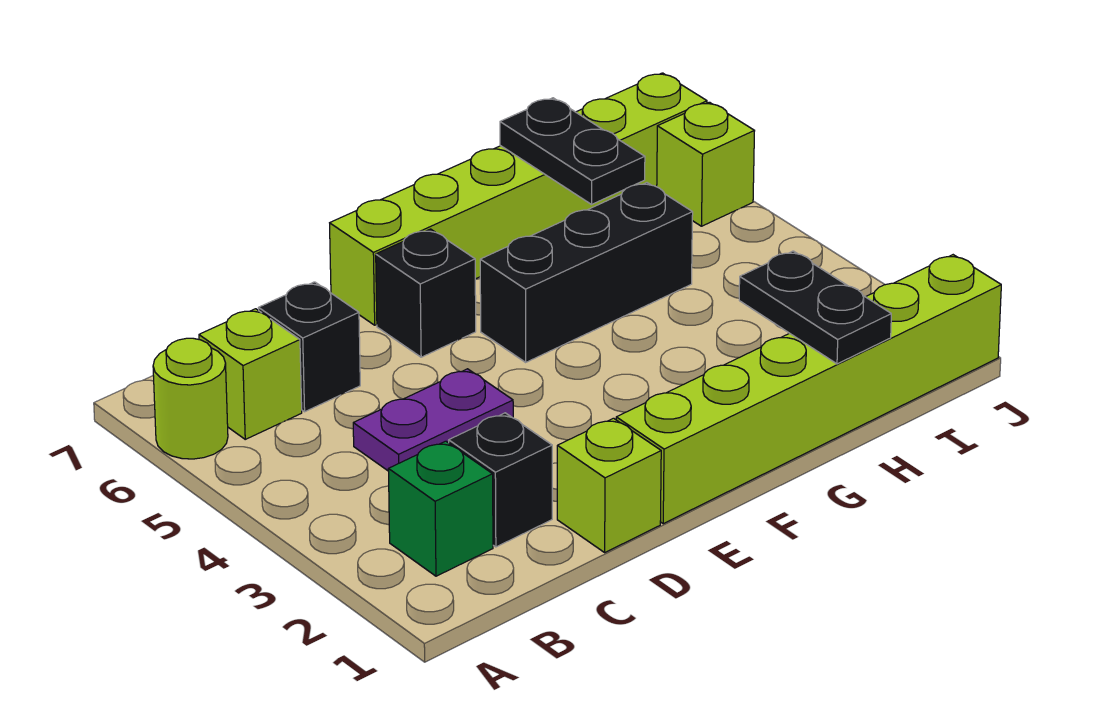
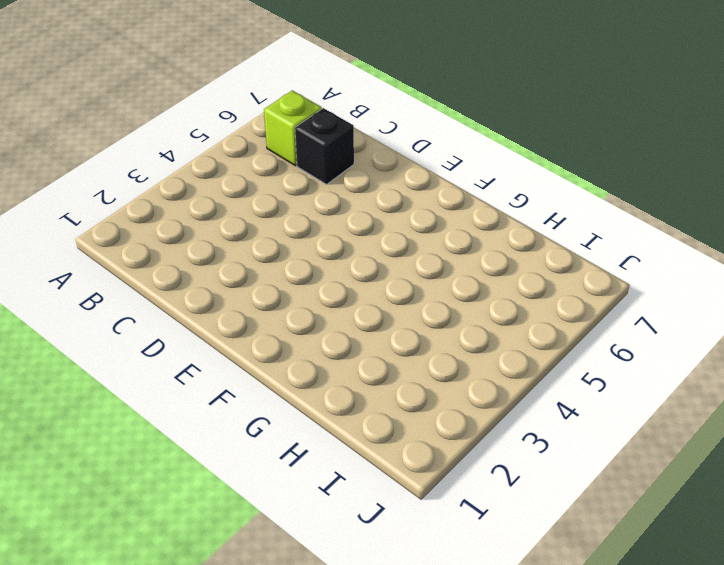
none -> lime 1x1 round brick [153,338,228,459]
none -> green 1x1 brick [388,441,493,576]
none -> black 1x1 brick [449,413,552,547]

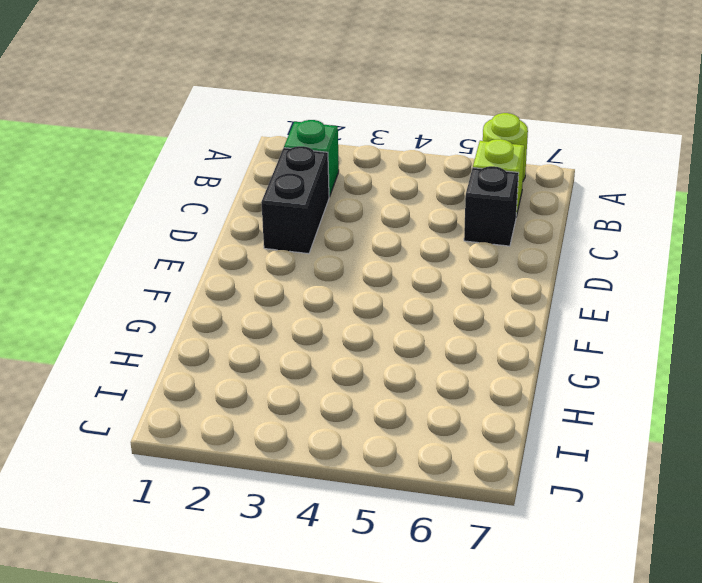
black 1x2 brick [261,146,329,254] -> black 1x1 brick [449,413,552,547]
none -> purple 1x2 plate [353,369,513,471]
none -> lime 1x1 brick [557,418,661,552]
none -> lime 1x6 brick [616,255,1001,524]

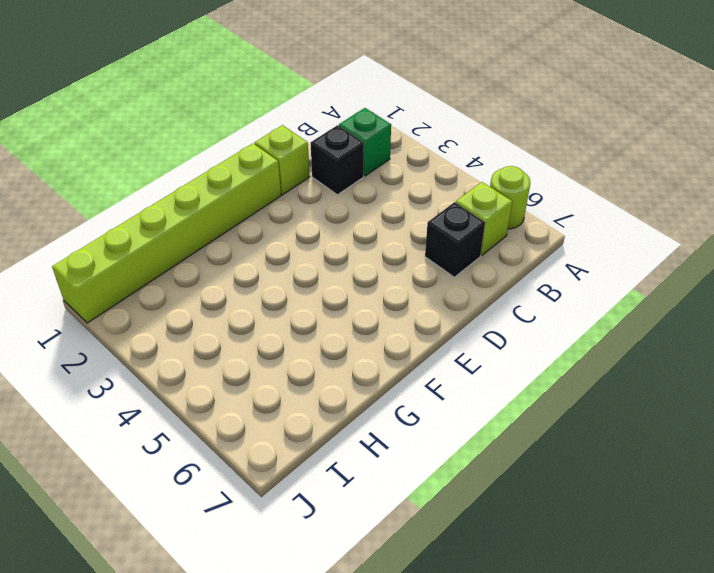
none -> purple 1x2 plate [353,369,513,471]
none -> black 1x1 brick [376,229,476,357]
none -> lime 1x6 brick [330,73,707,325]

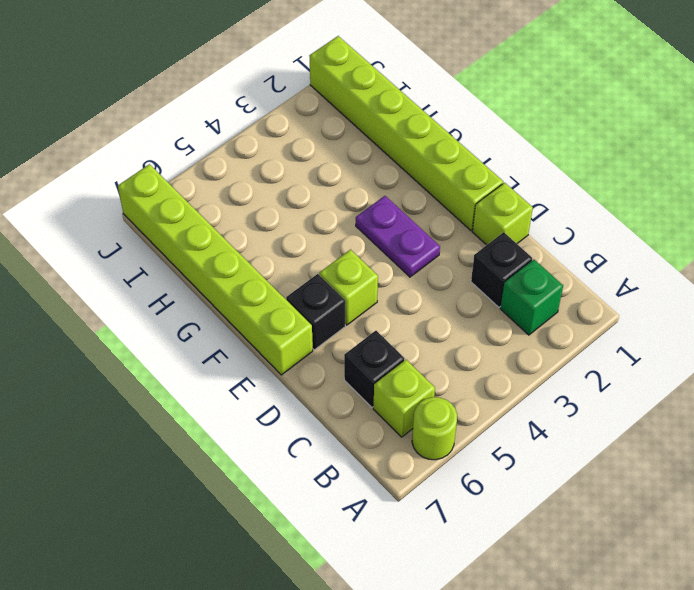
purple 1x2 plate [356,196,440,277] -> purple 1x2 plate moved to [353,369,513,471]
lime 1x1 brick [319,250,378,325] -> lime 1x1 brick moved to [657,102,754,226]
none -> black 1x3 brick [480,183,693,362]
none -> black 1x2 plate [739,251,891,364]
none -> black 1x2 plate [500,98,645,204]

